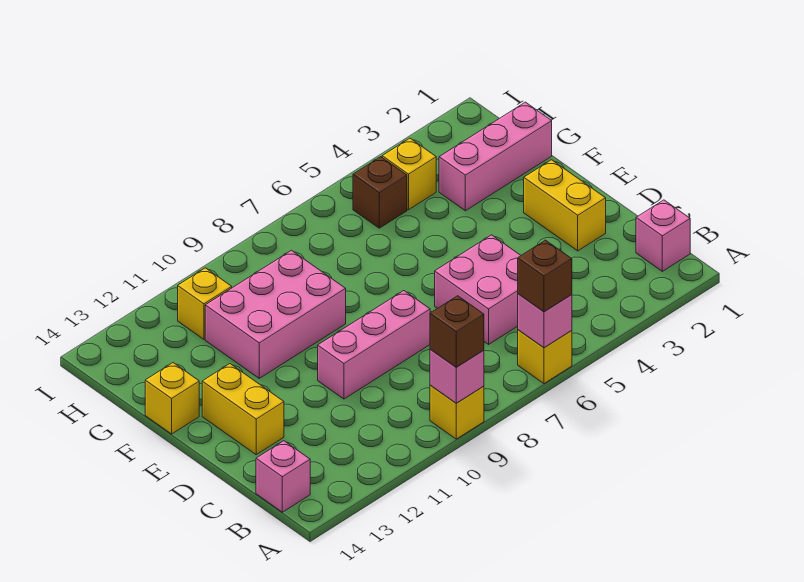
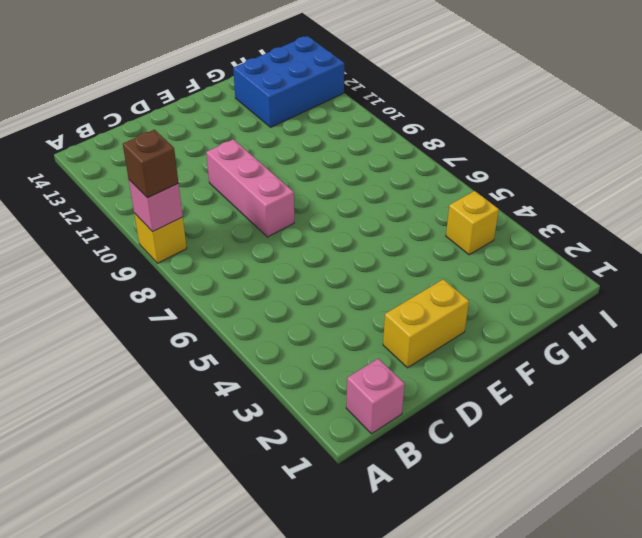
blue 2x3 brick [233,36,344,127] -> none
none -> yellow 1x1 brick [518,330,572,383]
none -> pink 1x1 brick [256,441,310,512]
none -> pink 2x2 brick [435,235,521,344]

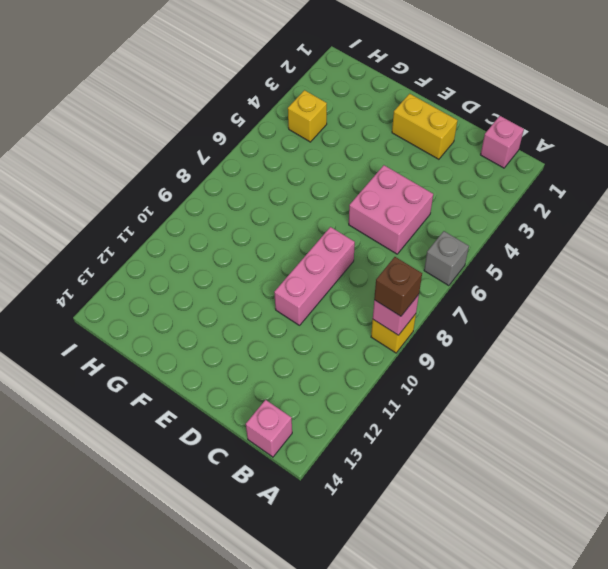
grey 1x1 brick [424,231,469,286] -> yellow 1x1 brick [518,330,572,383]
none -> yellow 1x2 brick [202,364,284,454]
none -> pink 2x3 brick [205,250,346,378]
none -> yellow 1x1 brick [145,363,199,434]

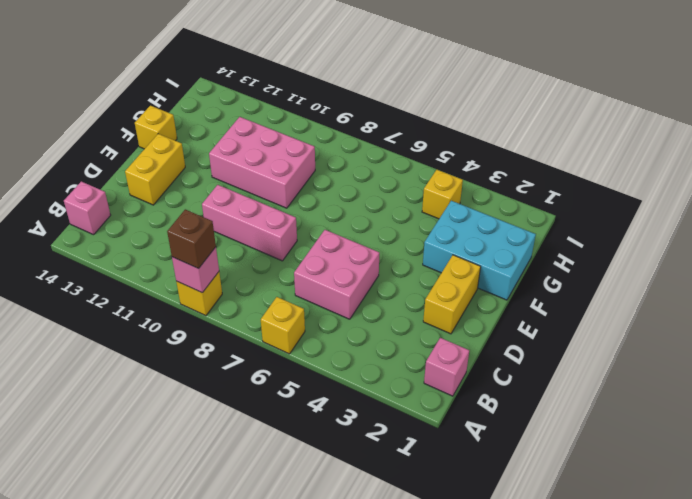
cyan 2x3 brick [423,201,536,300] -> pink 1x3 brick [439,102,552,211]
none -> brown 1x1 brick [353,157,407,228]
none -> yellow 1x1 brick [178,268,232,339]
none -> pink 1x1 brick [518,294,572,348]

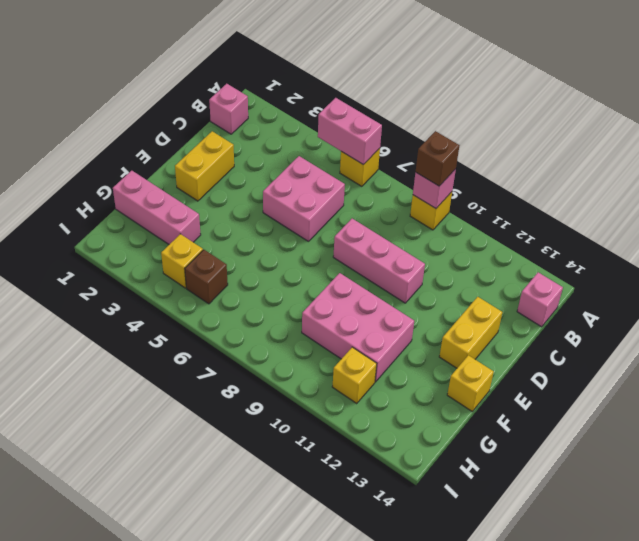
pink 1x2 brick [318,98,382,165] -> pink 1x1 brick [518,294,572,348]
none -> brown 1x1 brick [518,240,572,312]

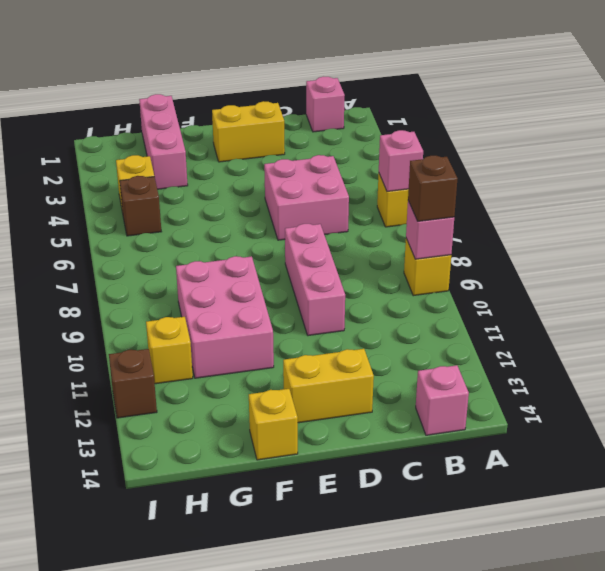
brown 1x1 brick [109,349,157,418] -> brown 1x1 brick moved to [518,240,572,312]

